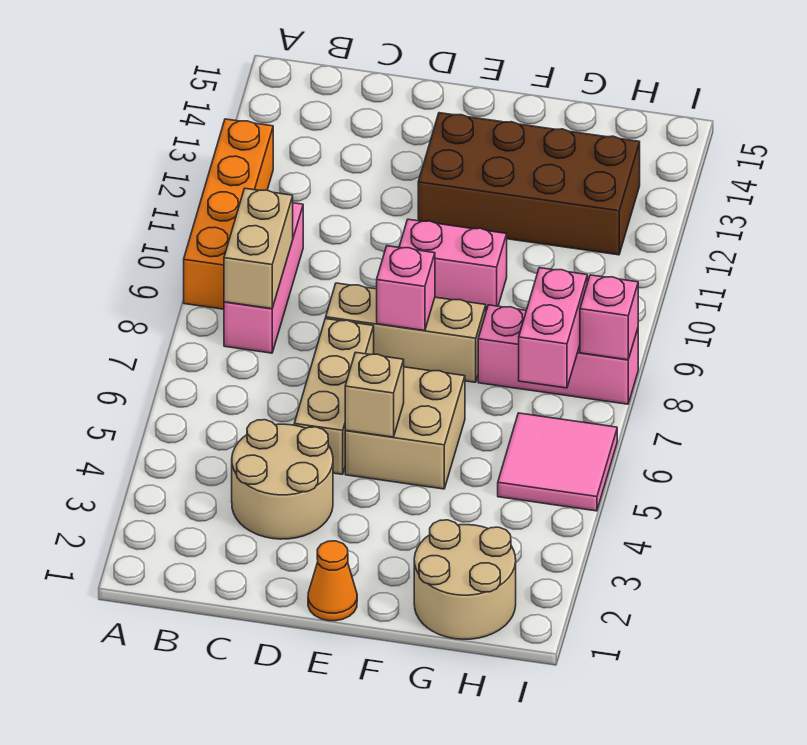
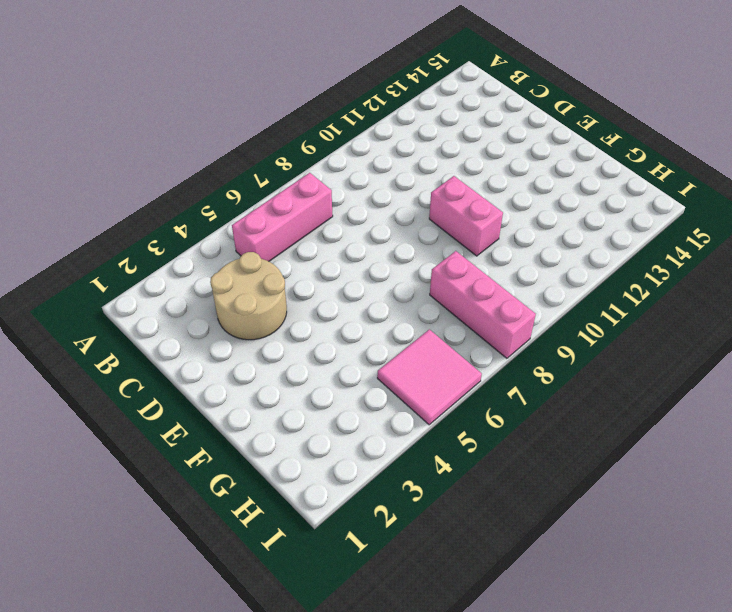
pink 1x3 brick [232,173,333,261] -> pink 1x3 brick moved to [224,203,303,353]
none -> orange 1x4 brick [184,119,273,309]
none -> tan 1x3 brick [294,319,374,474]
none -> tan 1x3 brick [326,283,486,382]

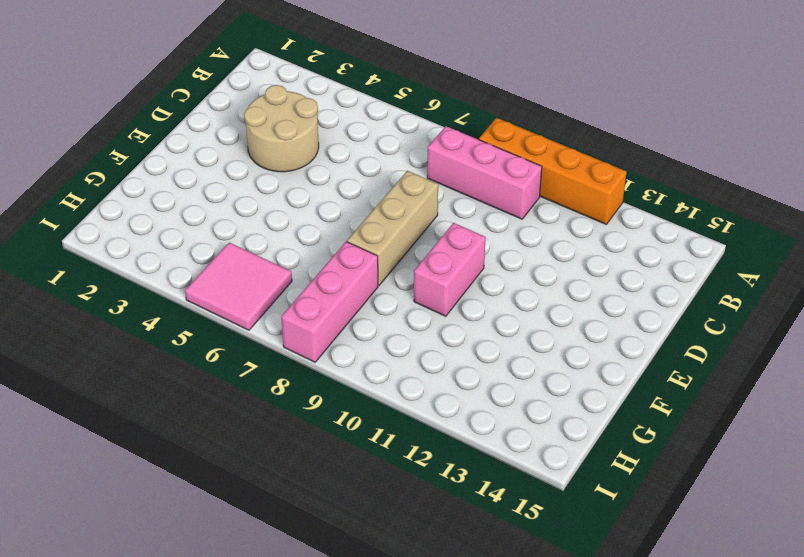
none -> tan 1x3 brick [294,319,374,474]
none -> orange 1x1 cone [308,541,357,621]
none -> tan 2x2 brick [345,367,465,489]

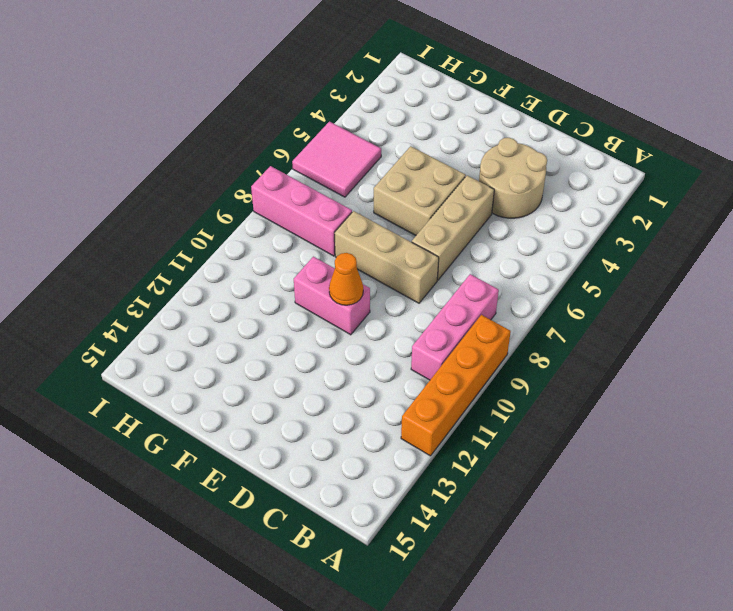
orange 1x1 cone [329,253,363,305] -> orange 1x1 cone moved to [308,541,357,621]
none -> brown 2x4 brick [418,113,640,255]
none -> tan 2x2 round brick [414,520,516,639]
none -> tan 1x2 brick [224,188,293,309]

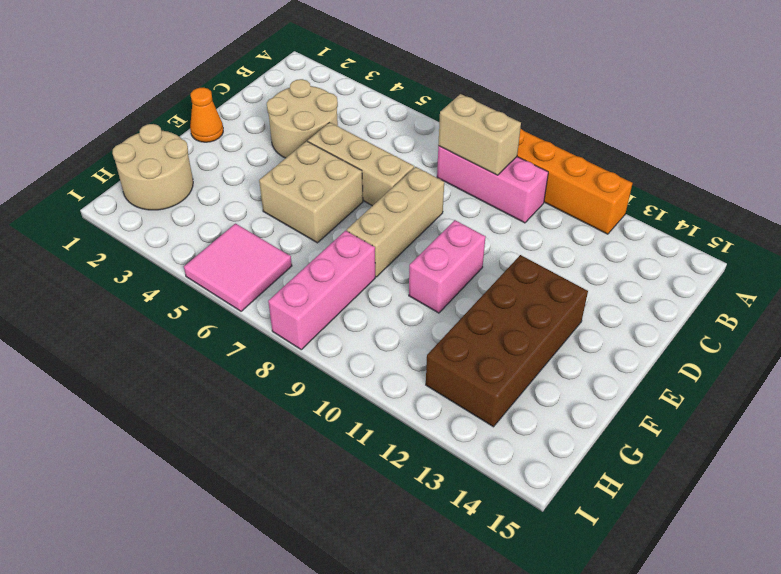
none -> tan 1x1 brick [345,352,404,437]
none -> pink 1x1 brick [377,246,435,331]
none -> pink 1x2 brick [519,268,587,388]

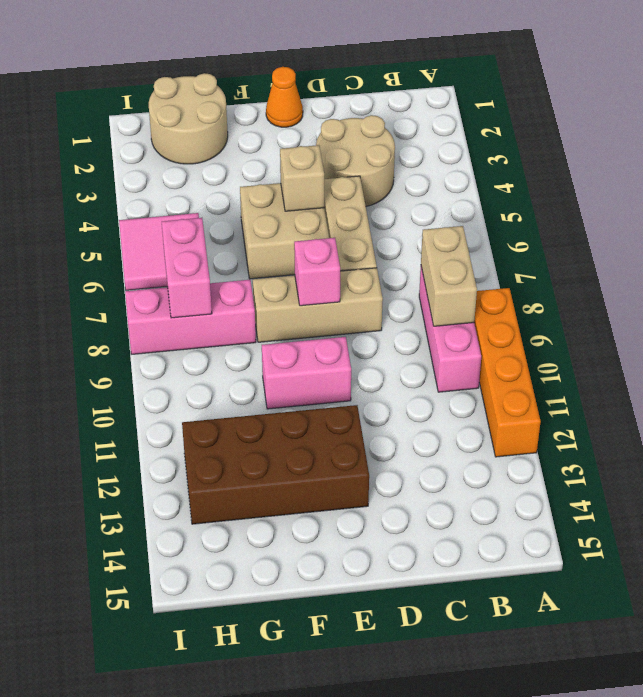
none -> pink 1x1 brick [580,275,638,360]

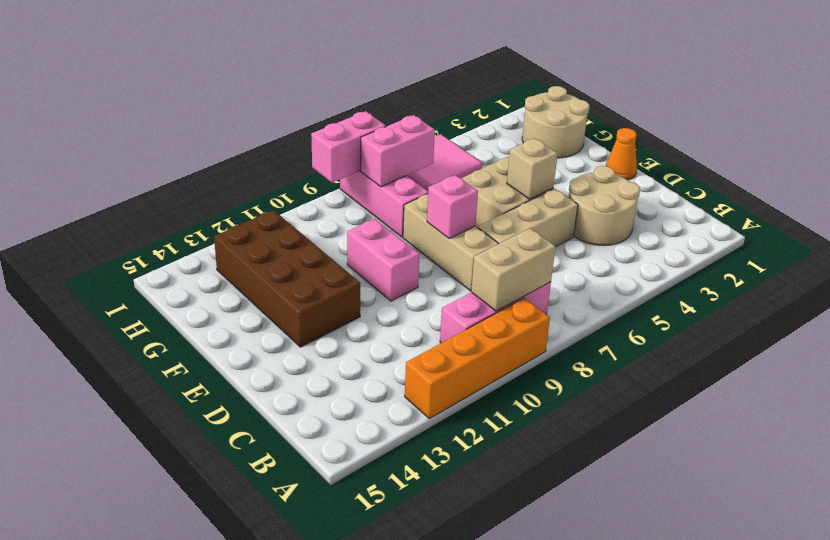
pink 1x2 brick [311,111,386,183] -> pink 1x1 brick [580,275,638,360]

